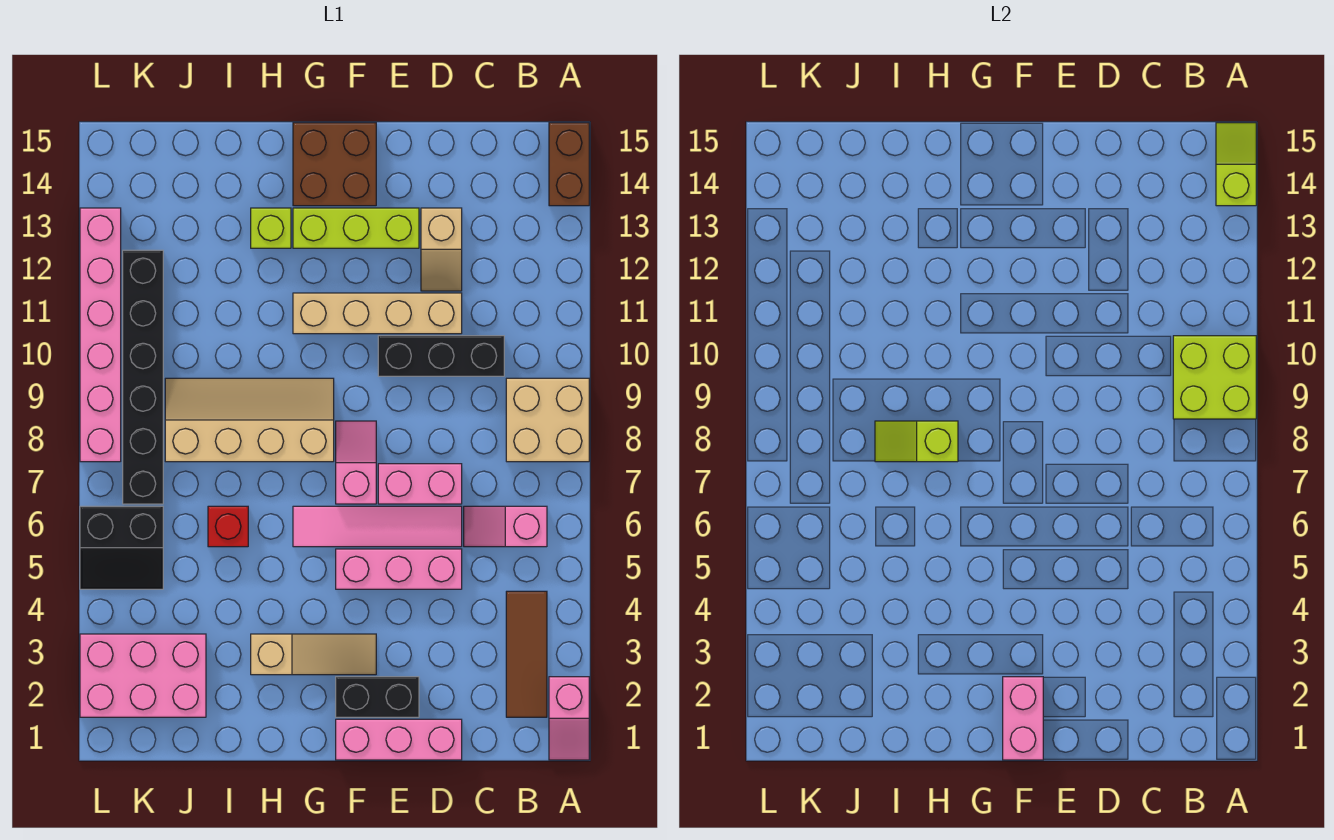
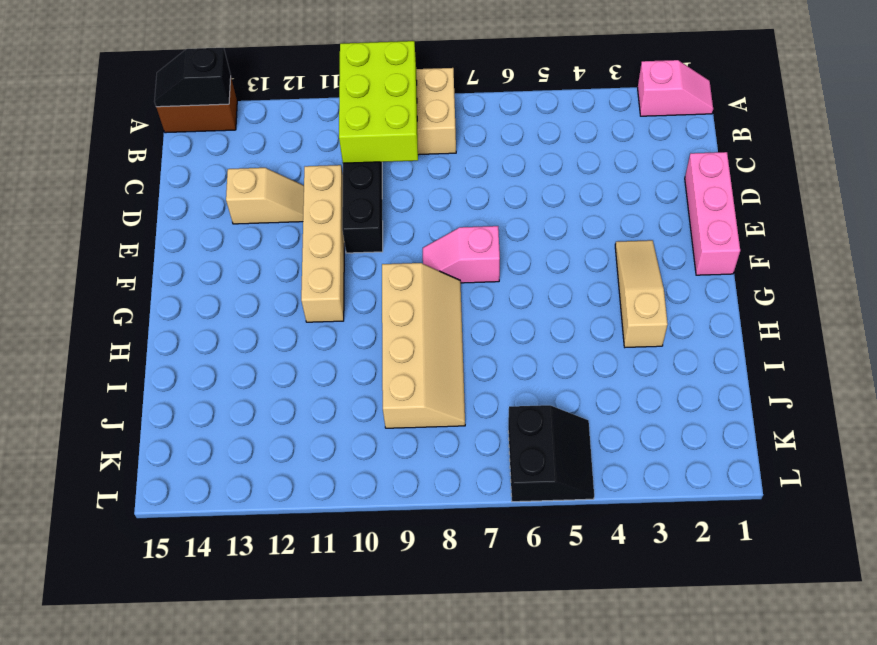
lime 2x3 brick [339,41,418,163] -> lime 2x2 brick [1173,336,1256,419]
black 1x2 slope [154,48,231,107] -> lime 1x2 slope [1216,123,1256,206]
tan 2x4 slope [382,263,465,428] -> tan 2x4 slope turned to [165,378,334,462]
none -> brown 1x3 tile [506,591,547,717]
none -> pink 1x2 slope [464,506,547,547]
none -> pink 1x3 brick [336,549,462,589]

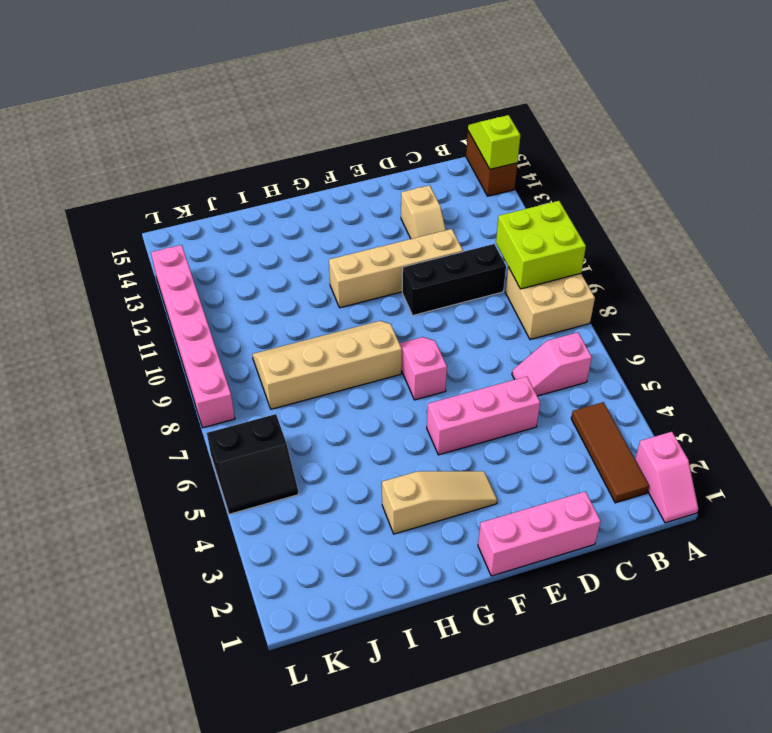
none -> pink 1x4 tile [293,506,462,547]
none -> pink 1x2 brick [378,464,462,504]
none -> black 1x2 brick [336,677,419,717]

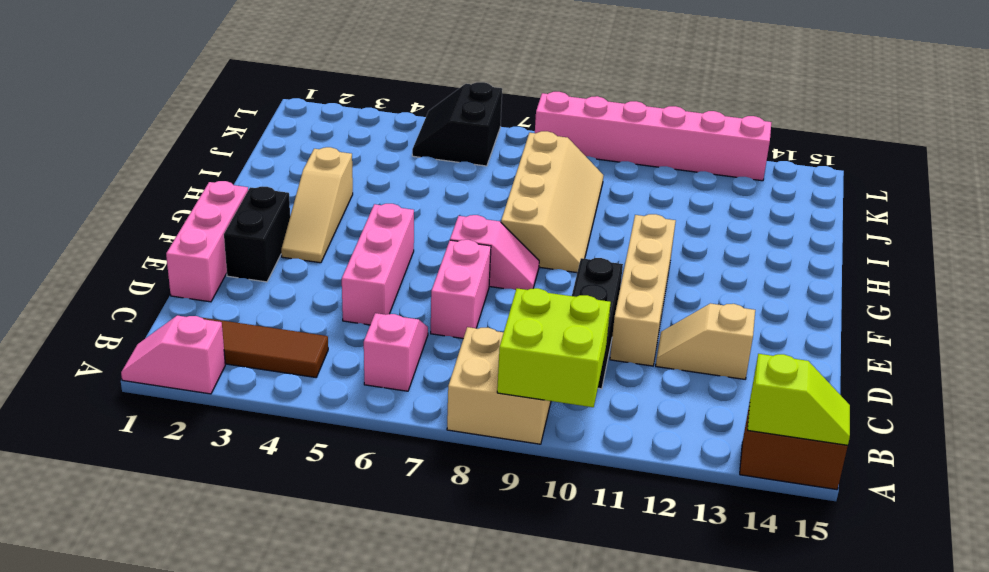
none -> pink 1x4 tile [293,506,462,547]
none -> lime 1x3 brick [293,208,419,248]
none -> brown 2x2 brick [293,123,376,206]

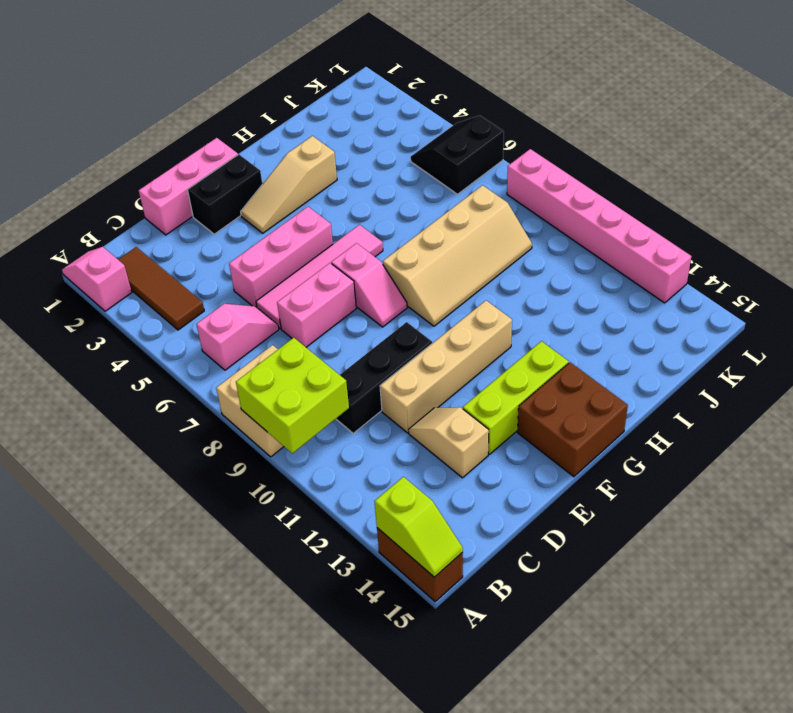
none -> lime 1x1 brick [251,208,291,248]
none -> red 1x1 brick [208,506,248,547]
none -> pink 2x3 brick [80,634,206,717]

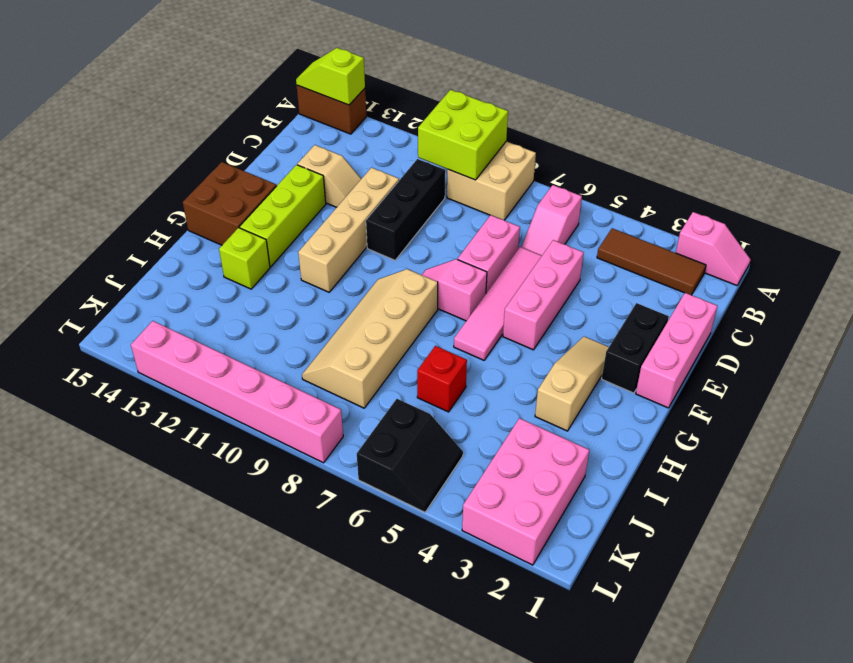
none -> black 1x6 brick [123,250,163,504]
none -> pink 1x2 brick [1003,677,1043,760]
none -> lime 1x2 slope [875,421,958,462]

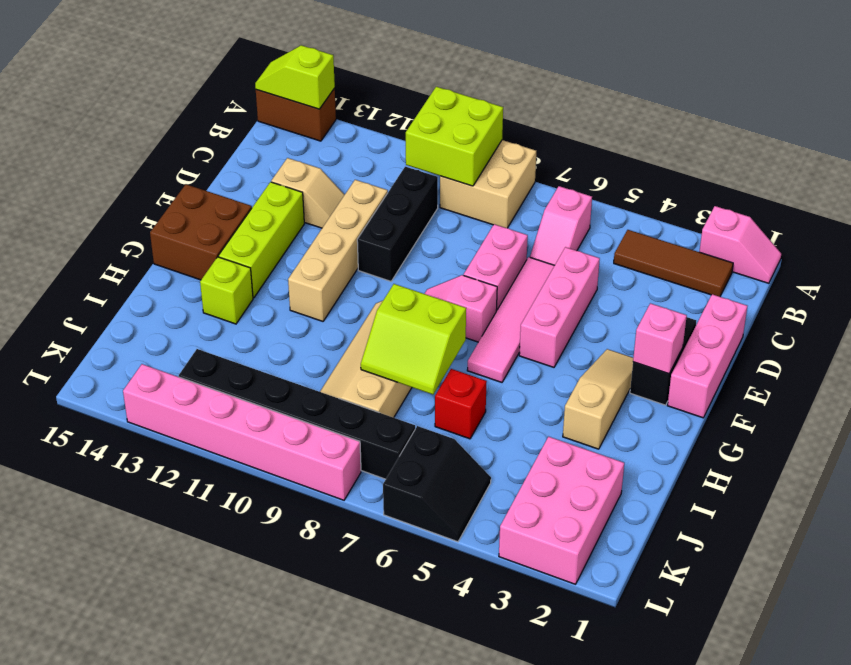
pink 1x1 brick [633,303,687,374] -> pink 1x2 brick [1003,677,1043,760]
lime 2x2 slope [361,284,466,394] -> lime 1x2 slope [875,421,958,462]

